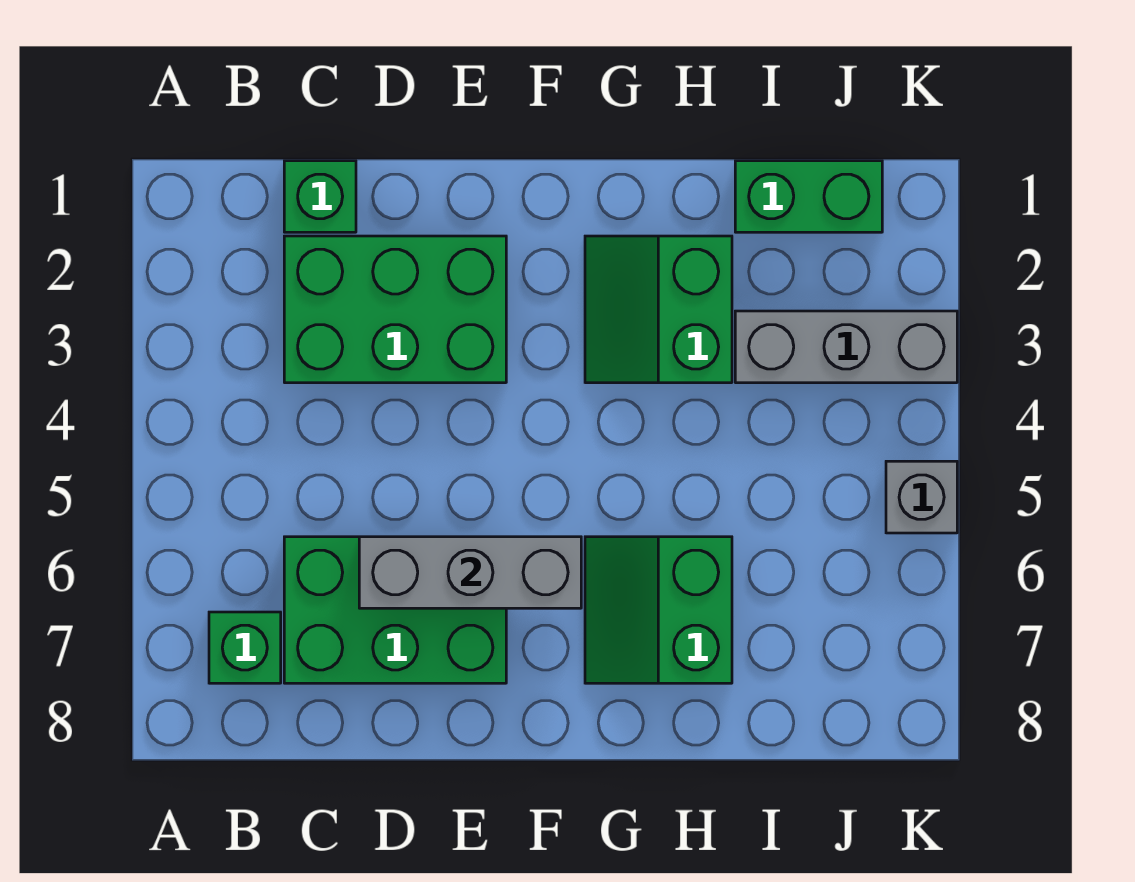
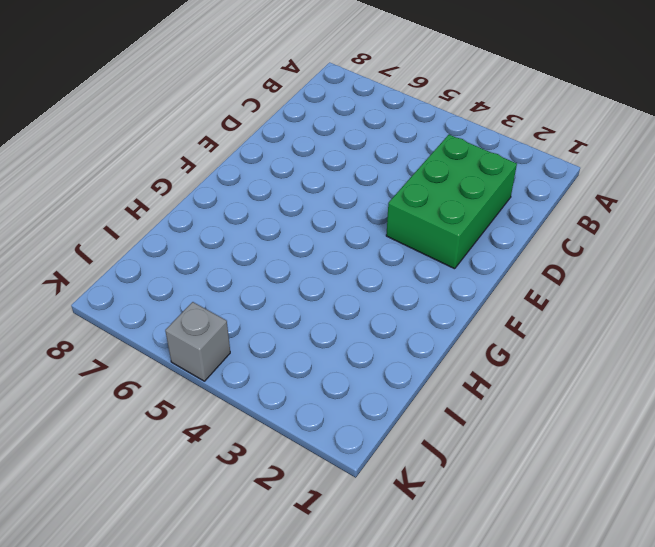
none -> green 1x1 brick [209,612,281,683]
none -> green 1x1 brick [284,161,356,232]

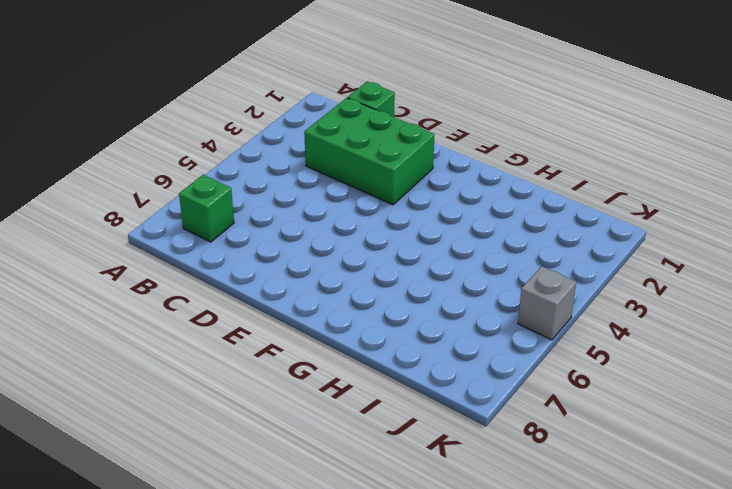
none -> green 2x3 brick [284,537,506,683]
none -> green 2x2 slope [585,236,732,383]

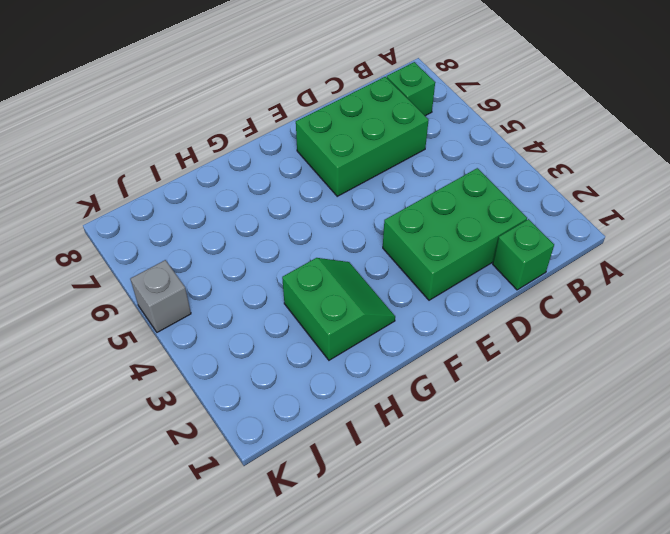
none -> green 2x2 slope [585,537,732,683]
none -> green 1x2 brick [735,161,882,232]

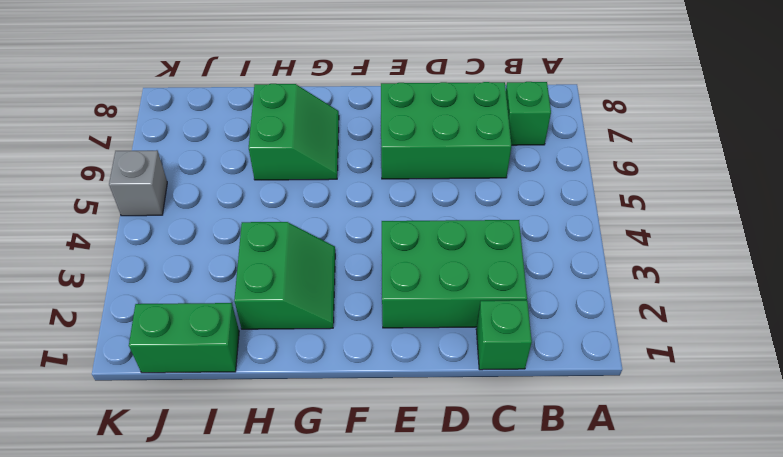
none -> grey 1x3 brick [735,311,957,383]
none -> grey 1x3 brick [359,537,581,608]

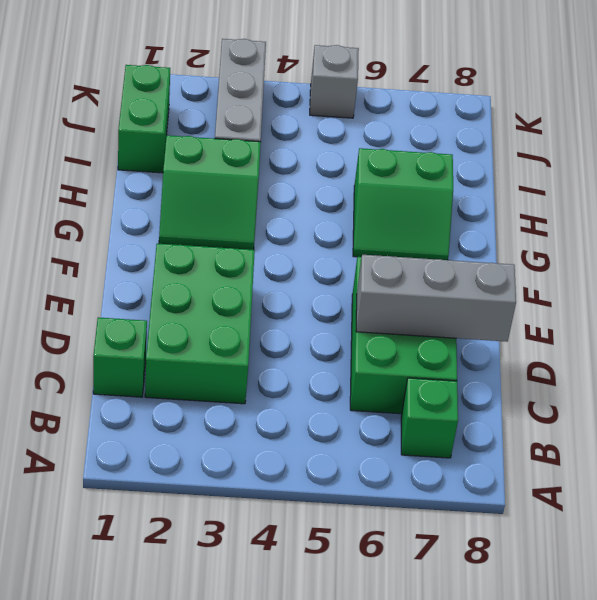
grey 1x3 brick [356,255,516,342] -> grey 1x3 brick turned to [359,537,581,608]

